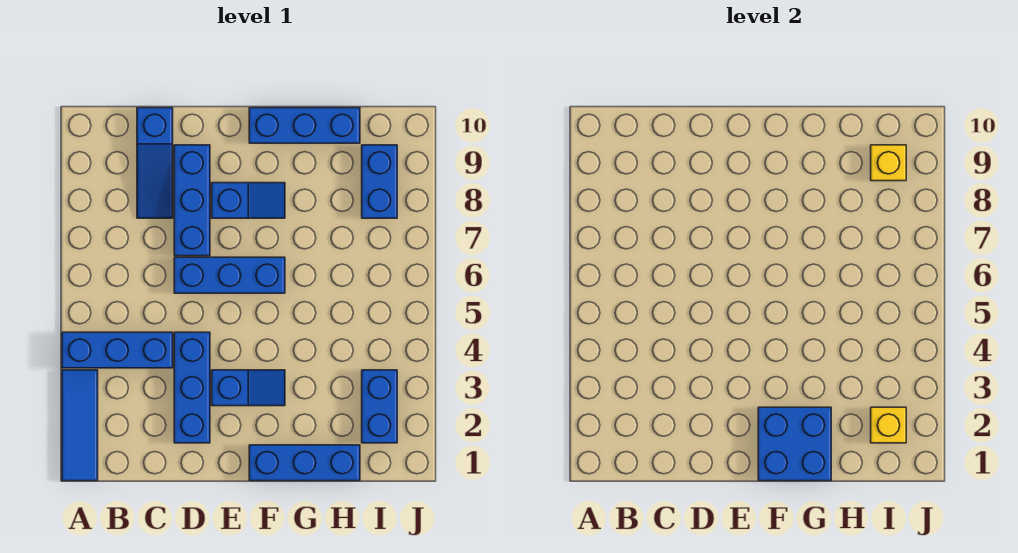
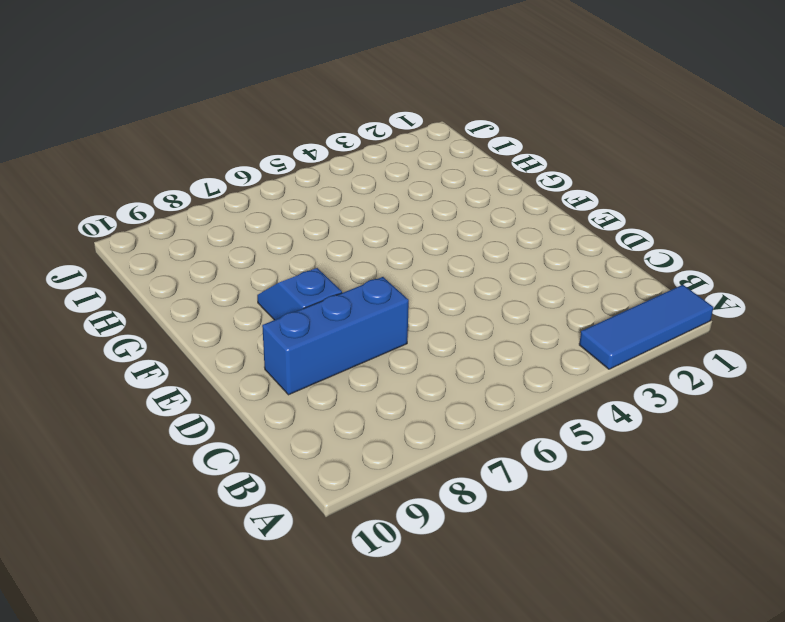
none -> blue 1x3 brick [62,332,173,368]
none -> blue 1x3 slope [137,108,173,218]
none -> blue 1x3 brick [174,332,210,443]

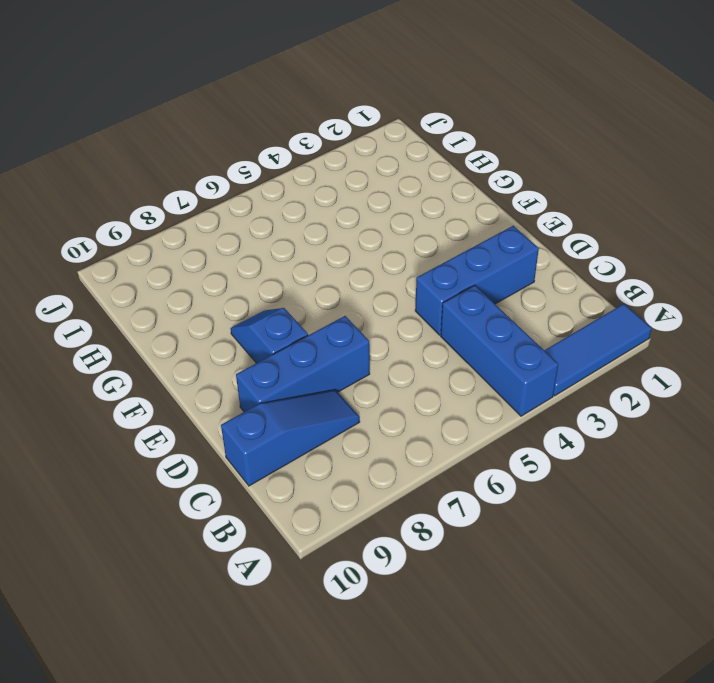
none -> blue 1x3 brick [174,257,285,293]
none -> blue 1x2 slope [212,370,285,406]
none -> blue 1x3 brick [249,445,360,481]

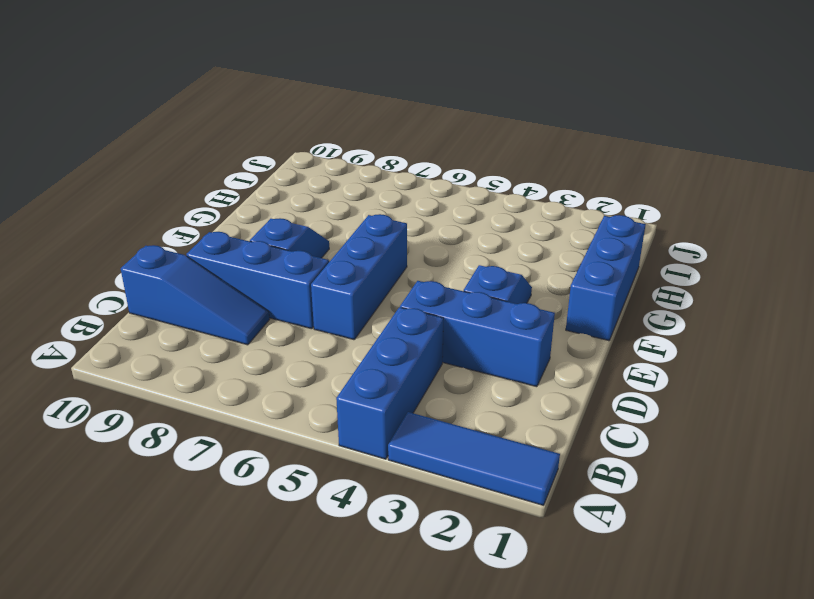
none -> blue 1x3 brick [249,108,360,143]
none -> blue 1x2 brick [362,370,397,443]
none -> blue 1x2 brick [362,145,397,218]

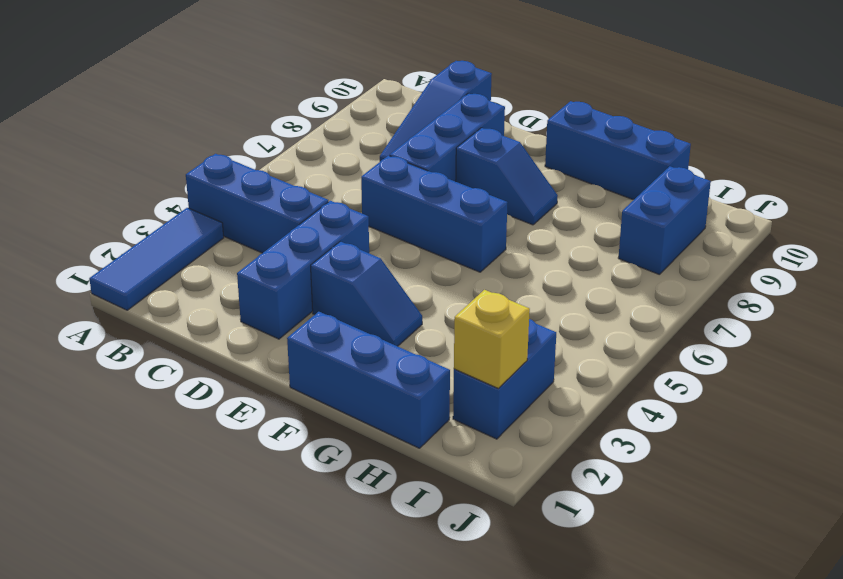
none -> blue 2x2 brick [758,407,831,481]
none -> yellow 1x1 brick [871,145,906,181]

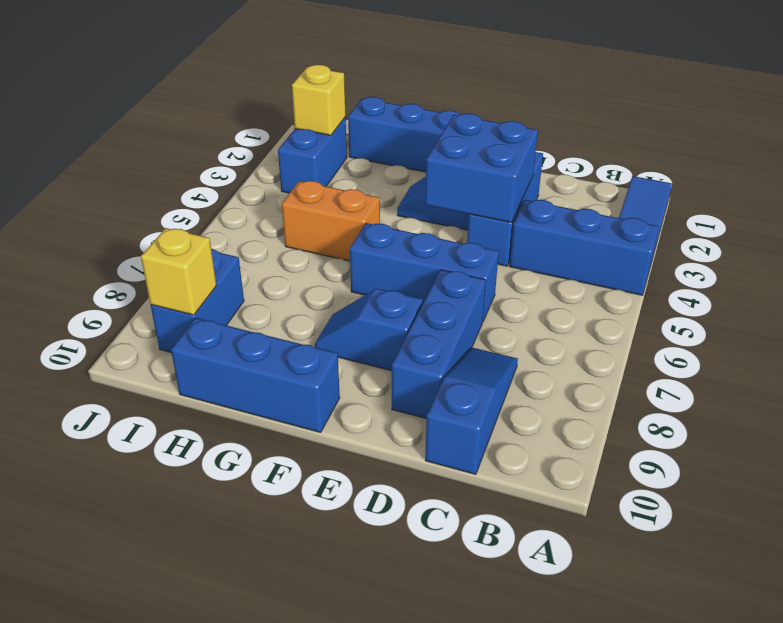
blue 2x2 brick [425,114,538,223] -> blue 2x2 brick moved to [758,407,831,481]
orange 1x2 brick [282,181,380,261] -> none

